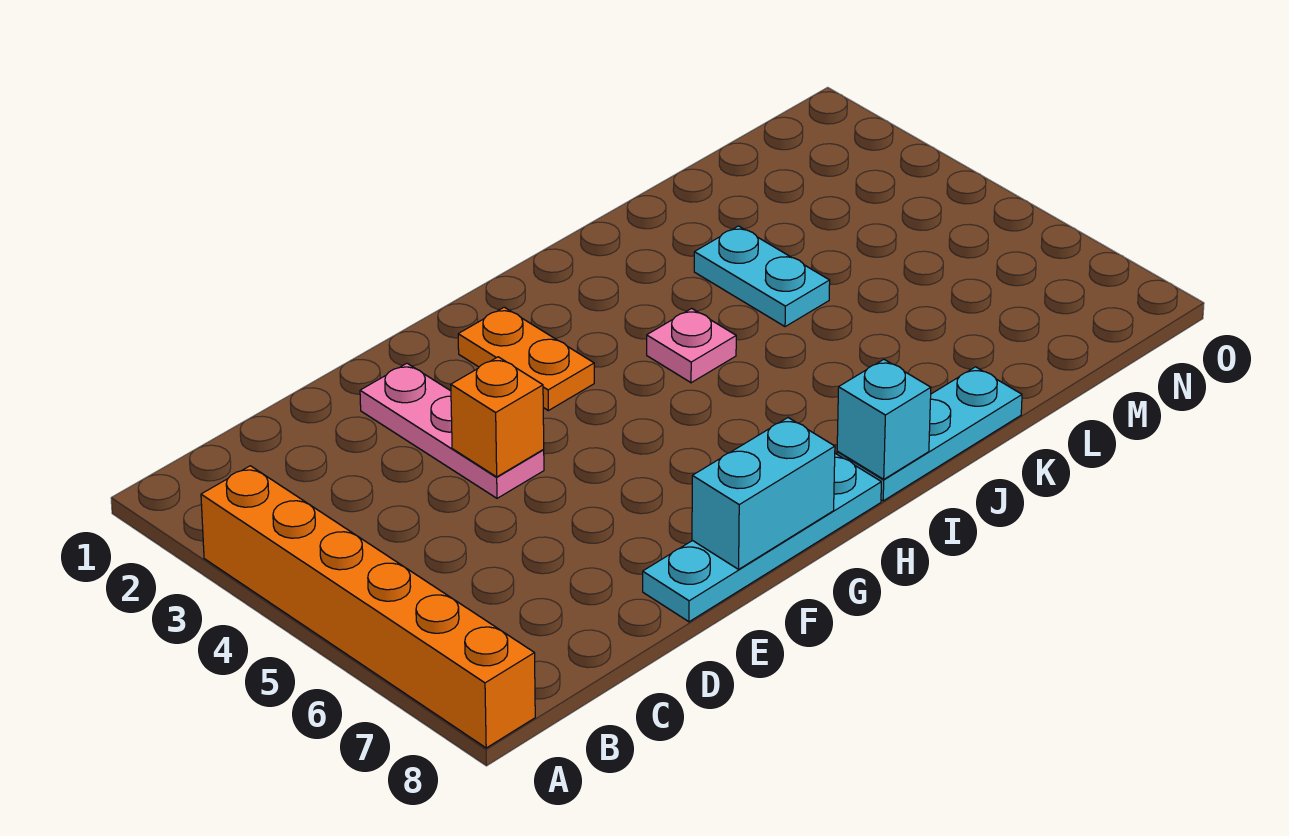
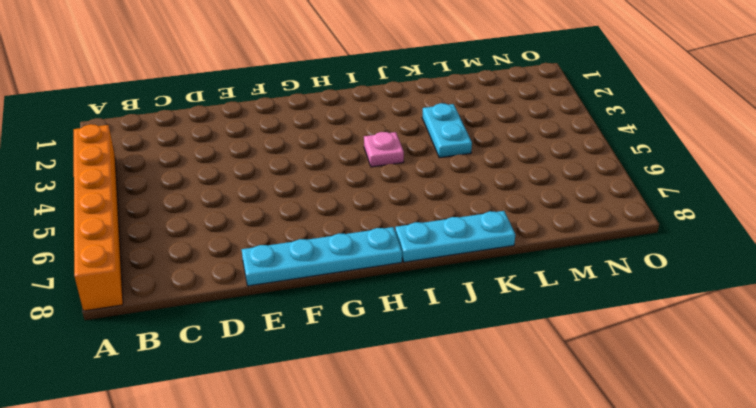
none -> pink 1x3 plate [360,363,544,498]
none -> orange 1x2 plate [458,307,594,411]

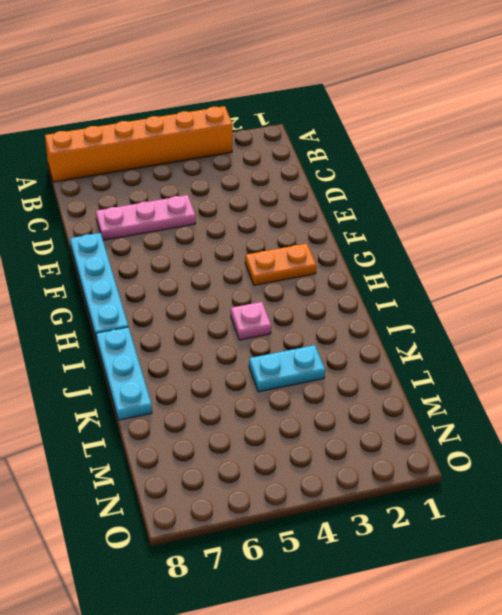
pink 1x3 plate [96,195,196,240] -> pink 1x3 plate moved to [360,363,544,498]
none -> orange 1x1 brick [451,357,544,477]
none -> cyan 1x2 brick [692,418,835,569]

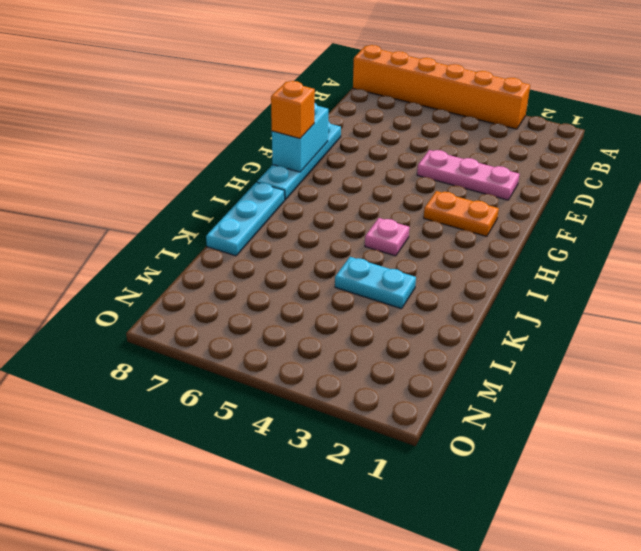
orange 1x1 brick [271,81,315,138] -> orange 1x1 brick moved to [451,357,544,477]
none -> cyan 1x1 brick [837,359,931,479]

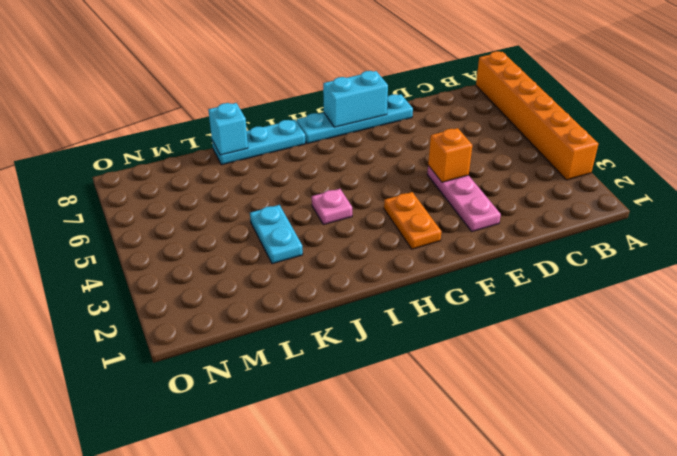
cyan 1x1 brick [208,103,248,155] -> cyan 1x1 brick moved to [837,359,931,479]

